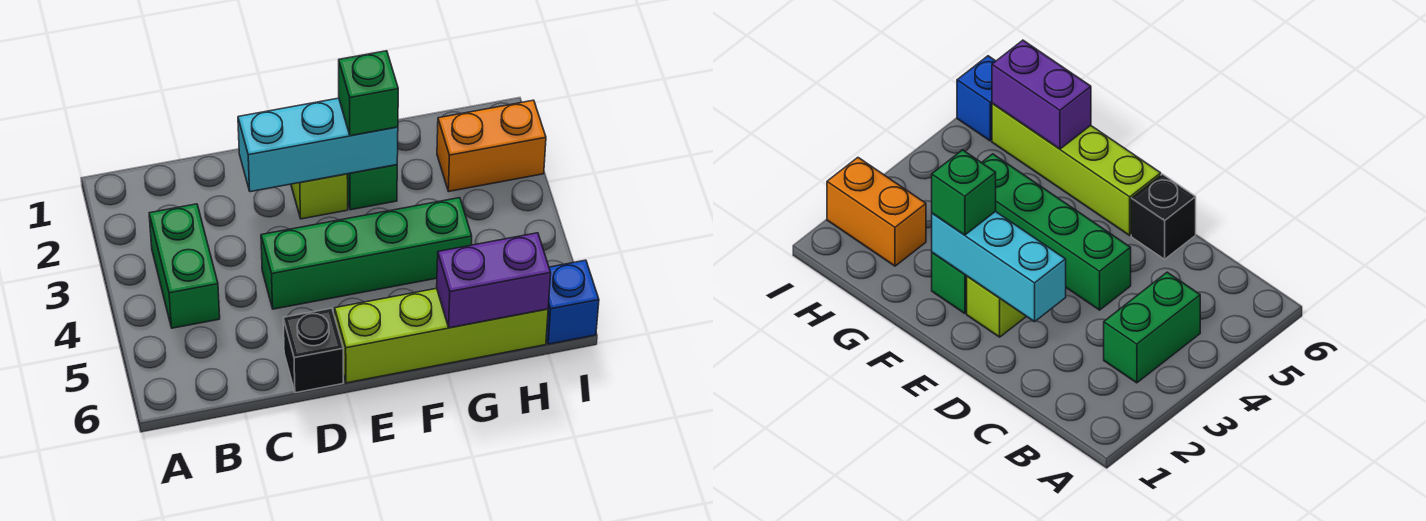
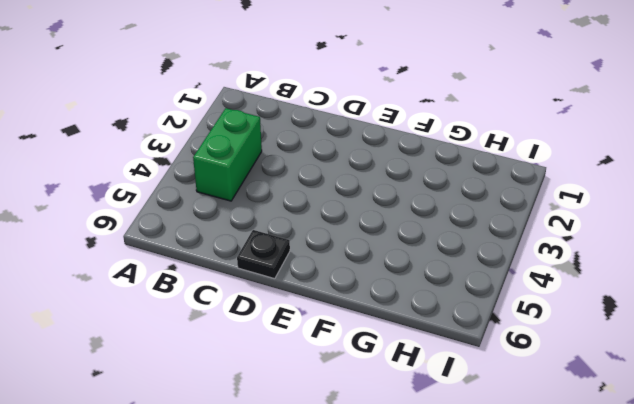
black 1x1 plate [237,230,290,279] -> black 1x1 brick [283,308,343,393]
none -> green 1x4 brick [261,198,472,309]
none -> lime 1x1 brick [291,174,348,219]

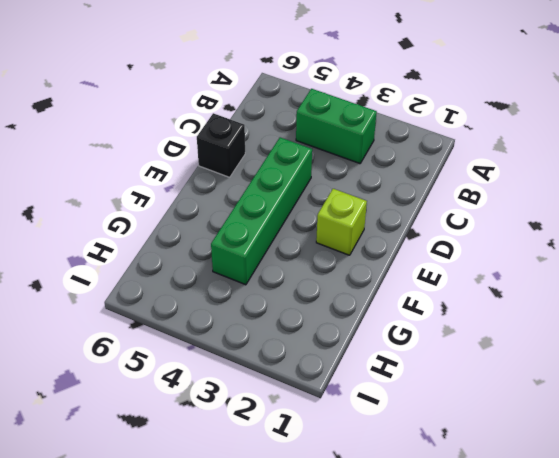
none -> lime 1x4 brick [335,288,548,383]
none -> green 1x1 brick [347,165,397,210]

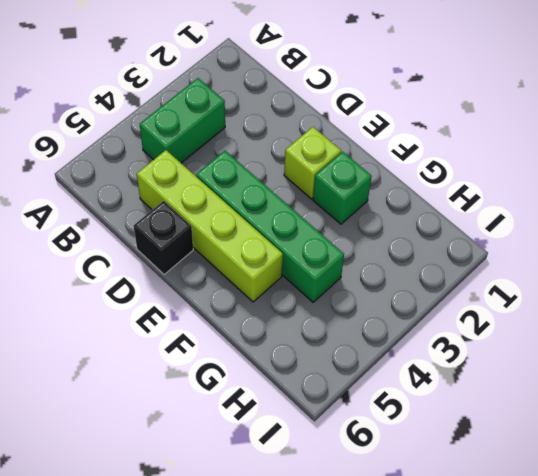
lime 1x4 brick [137,150,283,302] -> lime 1x4 brick moved to [335,288,548,383]
none -> orange 1x2 brick [437,100,546,191]
none -> blue 1x1 brick [546,260,599,344]

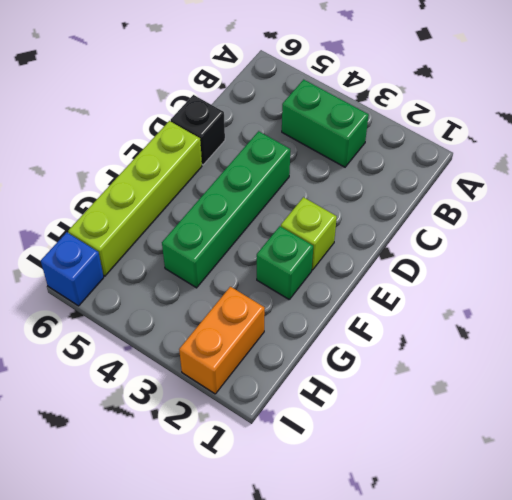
none -> cyan 1x3 brick [238,98,398,192]
none -> purple 1x2 brick [437,233,551,328]

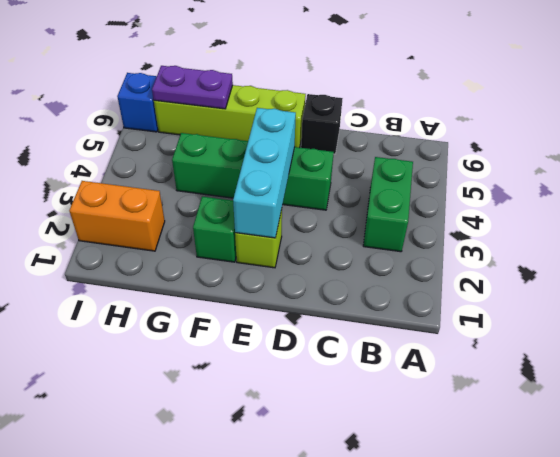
cyan 1x3 brick [233,108,296,238] -> cyan 1x3 brick turned to [238,98,398,192]
purple 1x2 plate [152,66,233,109] -> purple 1x2 brick [437,233,551,328]
none -> green 1x1 brick [339,51,398,136]

